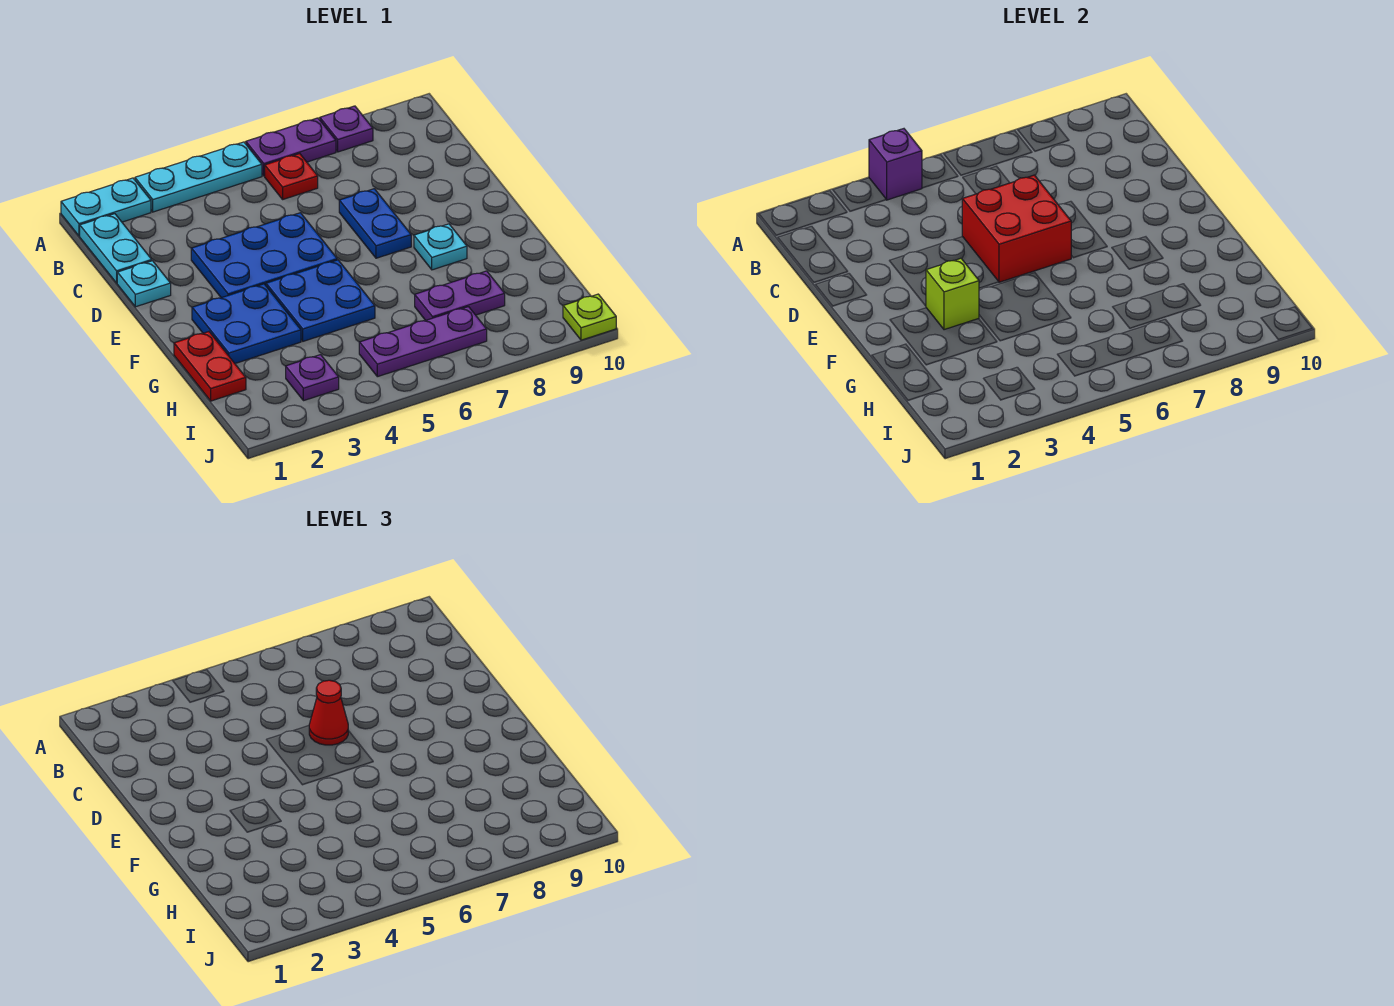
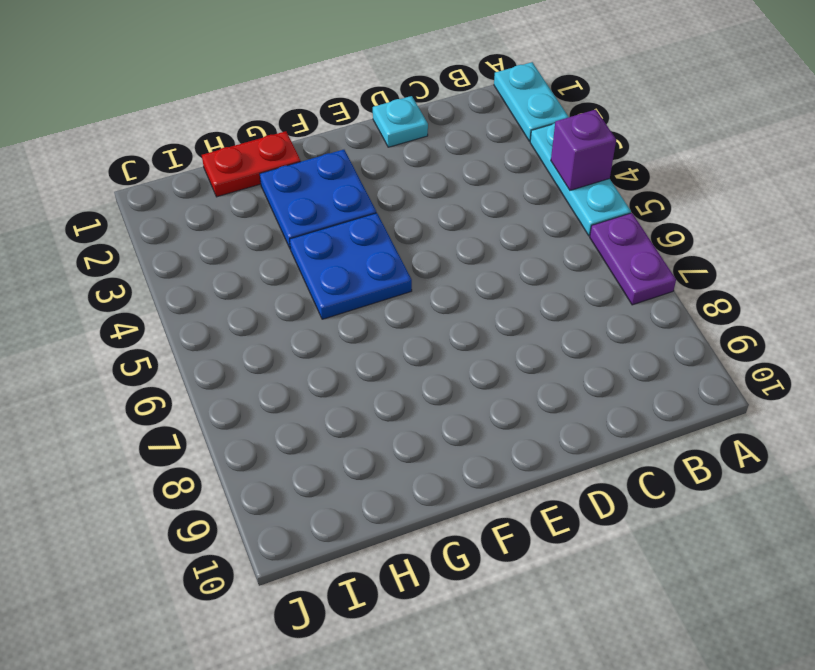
none -> purple 1x1 plate [320,106,373,152]
none -> cyan 1x2 plate [80,214,152,283]
none -> red 1x1 plate [265,154,318,199]

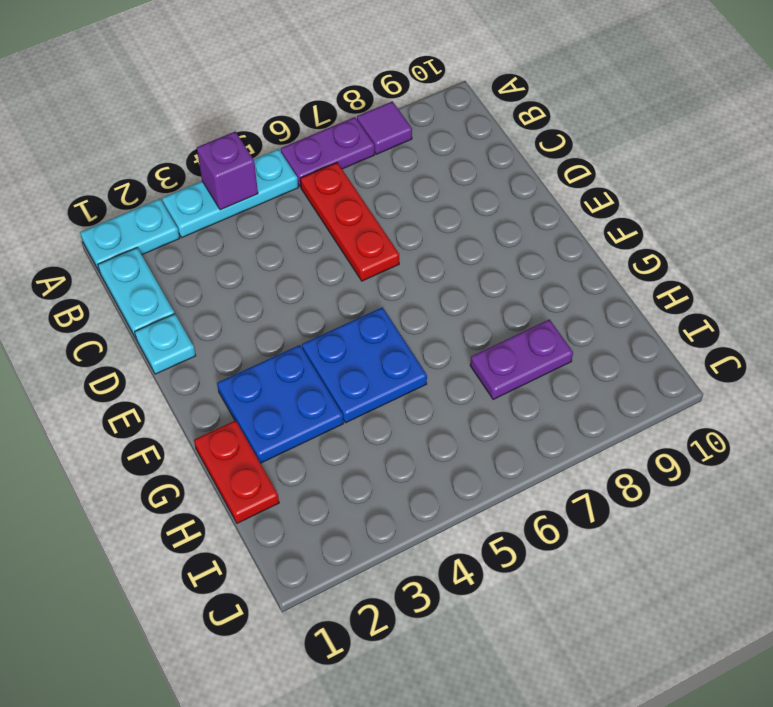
purple 1x1 tile [357,101,412,154] -> purple 1x1 plate [320,106,373,152]
red 1x3 plate [300,163,399,281] -> red 1x1 plate [265,154,318,199]
none -> blue 2x3 plate [191,213,337,298]
none -> blue 1x2 plate [339,189,411,258]
none -> cyan 1x1 plate [414,224,467,270]

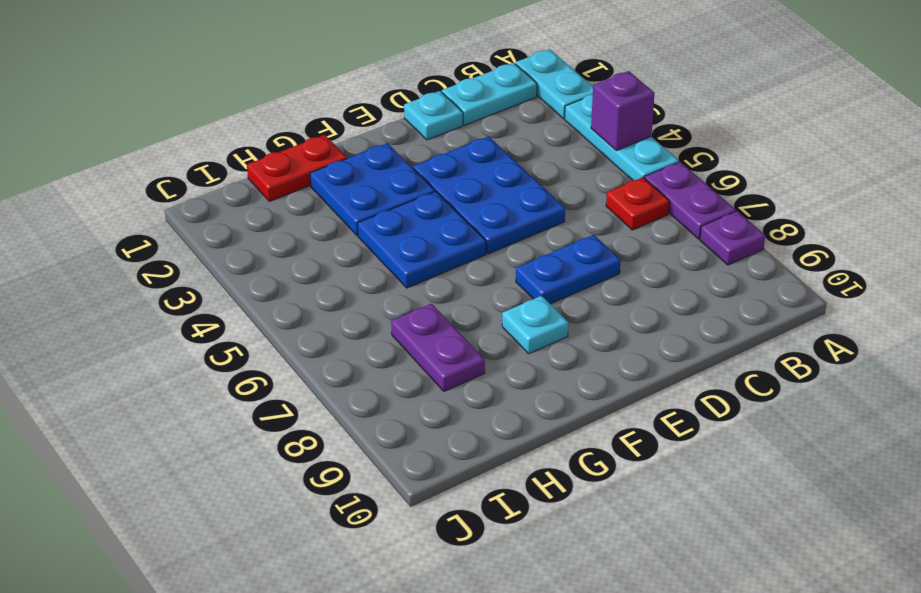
none -> purple 1x1 plate [286,355,339,401]
none -> purple 1x3 plate [359,307,487,377]
none -> lime 1x1 plate [563,294,616,340]

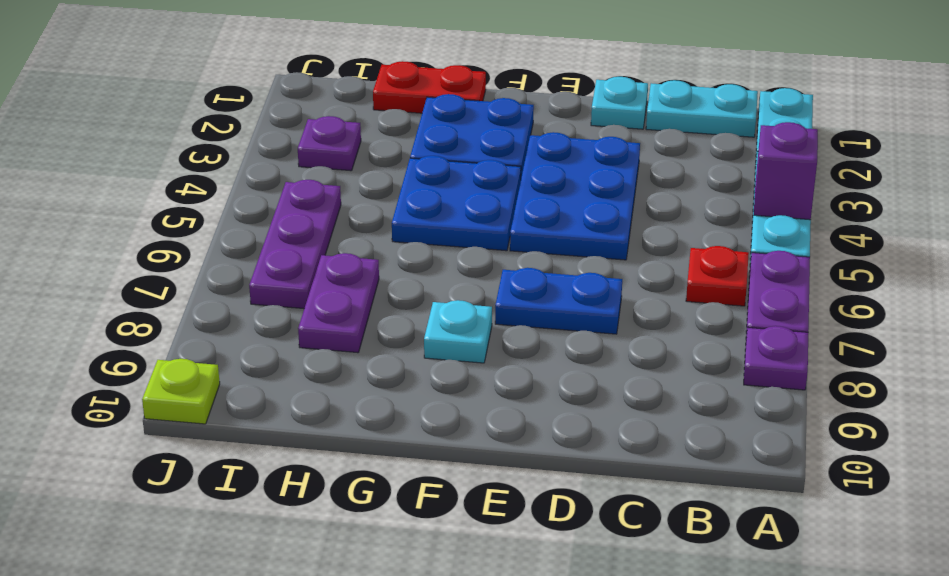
none -> red 2x2 brick [962,175,1071,282]
none -> lime 1x1 brick [926,258,979,330]
none -> red 1x1 cone [309,680,348,745]

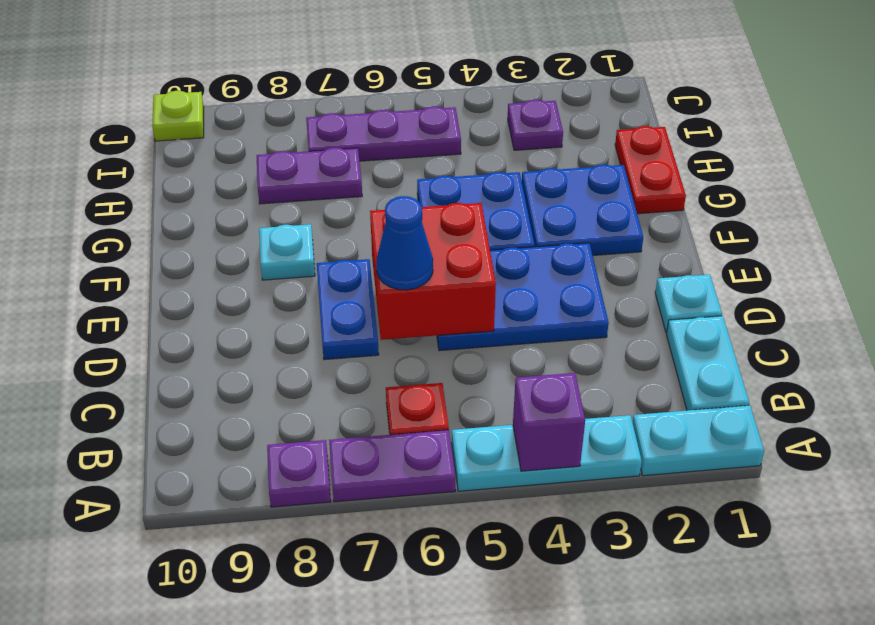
blue 1x1 cone [376,196,433,290] -> red 1x1 cone [309,680,348,745]
none -> lime 1x1 brick [926,258,979,330]

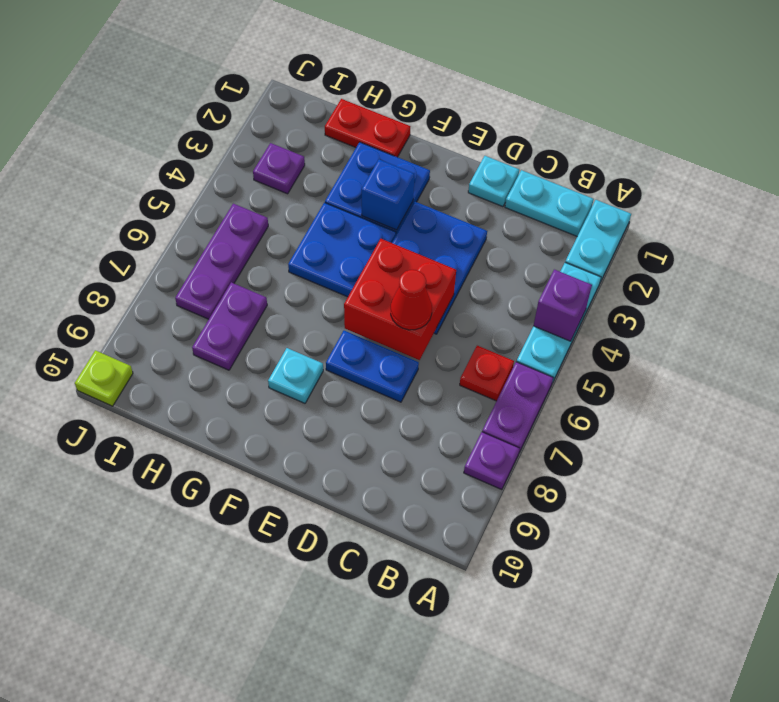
blue 1x1 brick [362,159,414,230] -> lime 1x1 brick [926,258,979,330]

